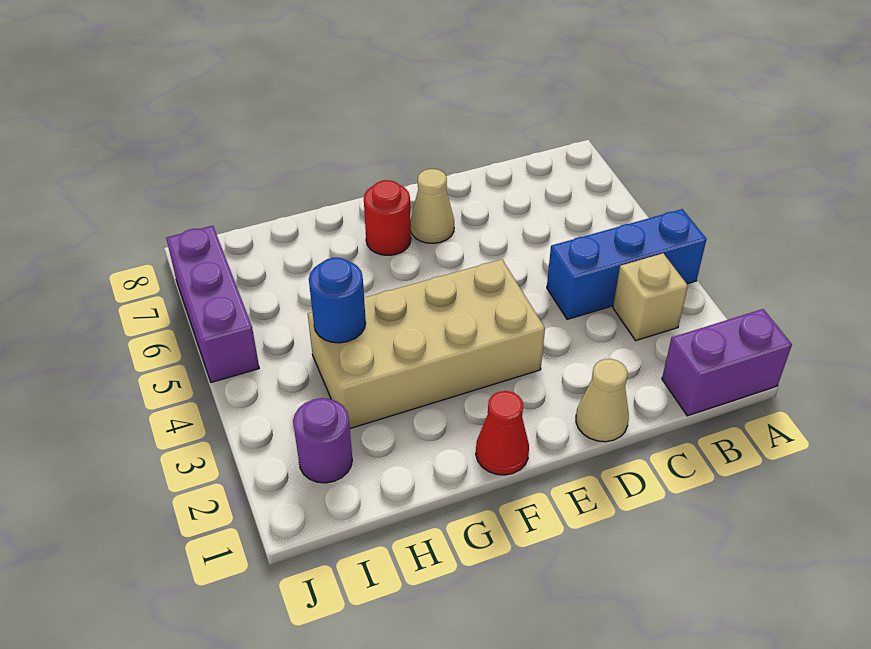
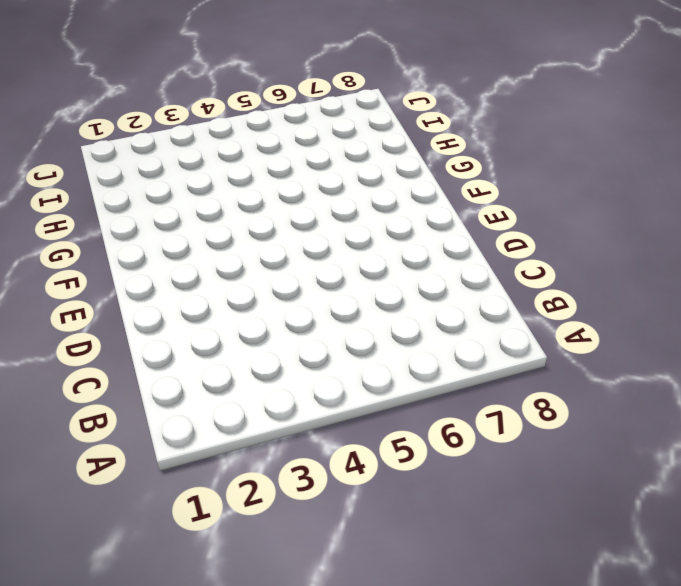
none -> purple 1x2 brick [662,309,792,416]
none -> blue 1x3 brick [547,209,707,319]

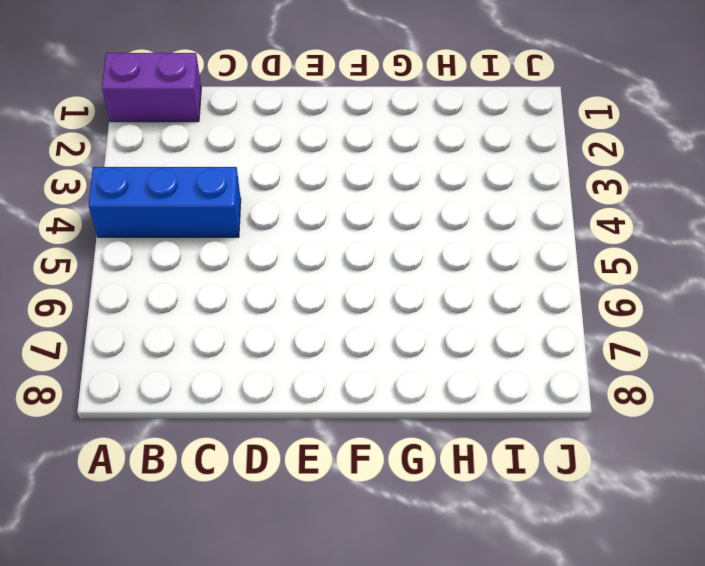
none -> tan 1x1 brick [613,253,688,340]
none -> tan 1x1 cone [576,359,629,442]

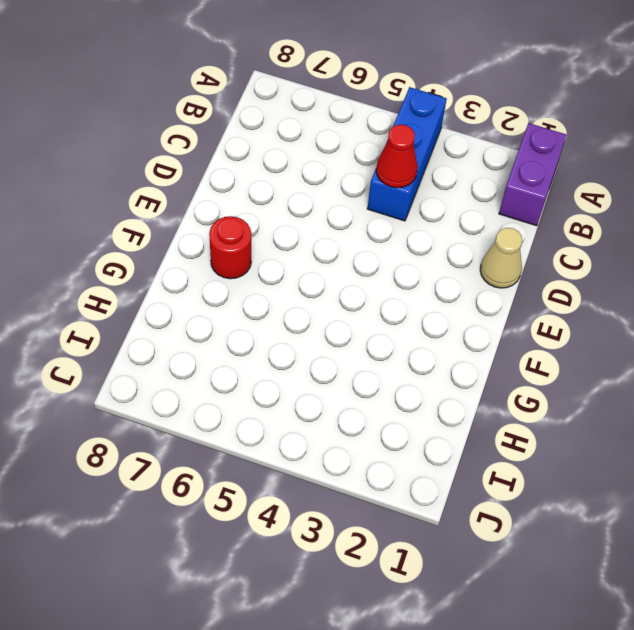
red 1x1 cone [376,125,418,188] -> red 1x1 cone moved to [476,391,529,475]
none -> tan 1x1 brick [613,253,688,340]
none -> tan 2x4 brick [308,259,545,429]

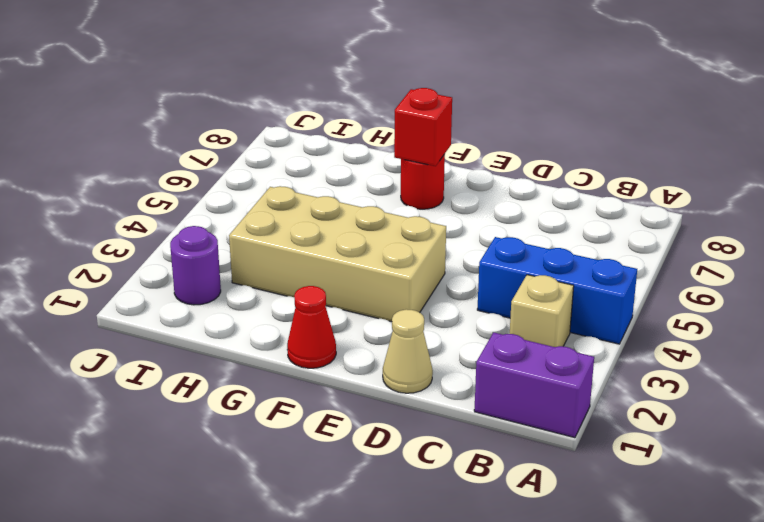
red 1x1 brick [394,88,452,166] -> none
none -> tan 1x1 cone [410,169,454,243]
none -> purple 1x3 brick [166,226,259,382]

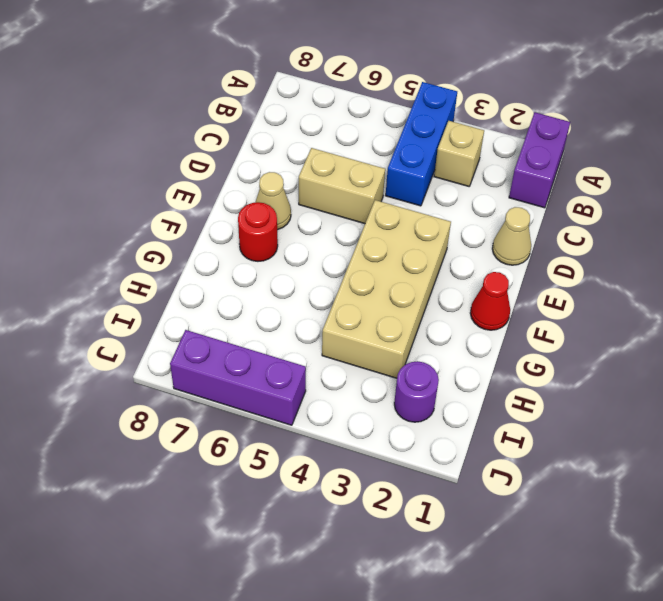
tan 1x2 brick [299,148,385,224] -> none
none -> blue 1x1 round brick [309,258,366,343]

